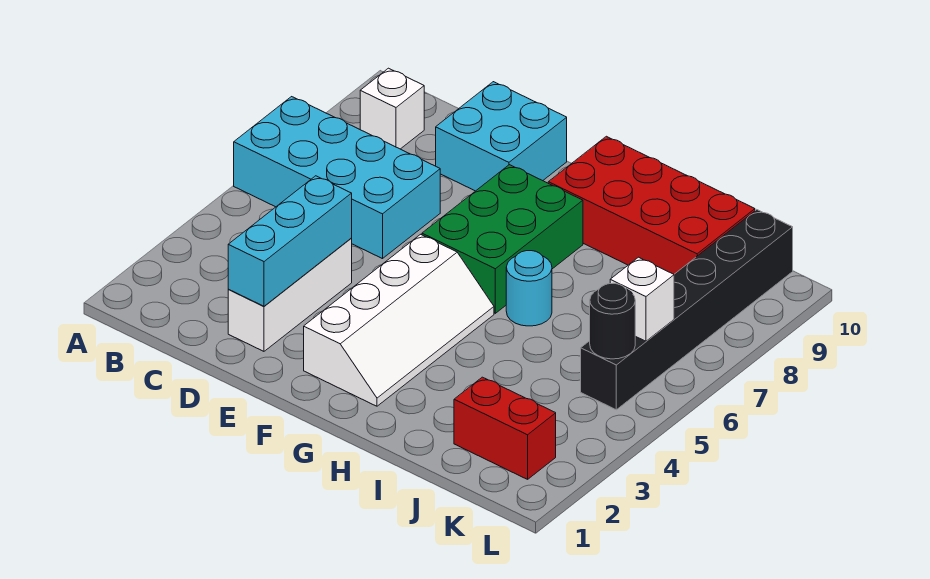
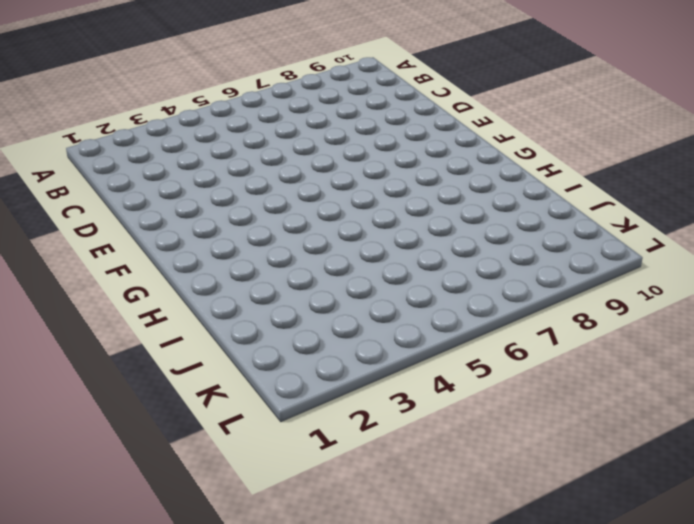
none -> cyan 2x4 brick [234,97,440,259]
none -> white 1x1 brick [360,68,424,149]
none -> white 1x3 brick [228,239,352,351]

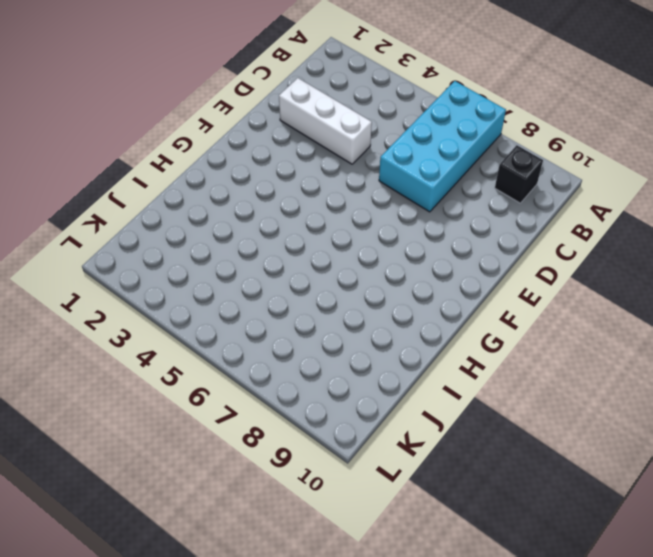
black 1x1 brick [495,145,543,203] -> white 1x1 brick [360,68,424,149]
none -> cyan 2x2 brick [436,82,567,191]
none -> white 2x4 slope [304,234,494,406]
none -> green 2x3 brick [422,165,583,313]

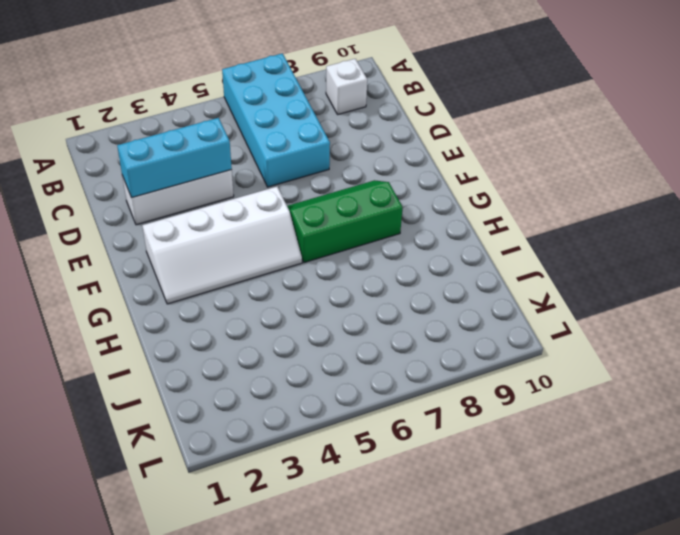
green 2x3 slope [287,180,402,263] -> green 2x3 brick [422,165,583,313]
none -> cyan 2x2 brick [436,82,567,191]
none -> red 2x4 brick [548,136,755,274]
none -> cyan 1x1 round brick [506,251,552,326]

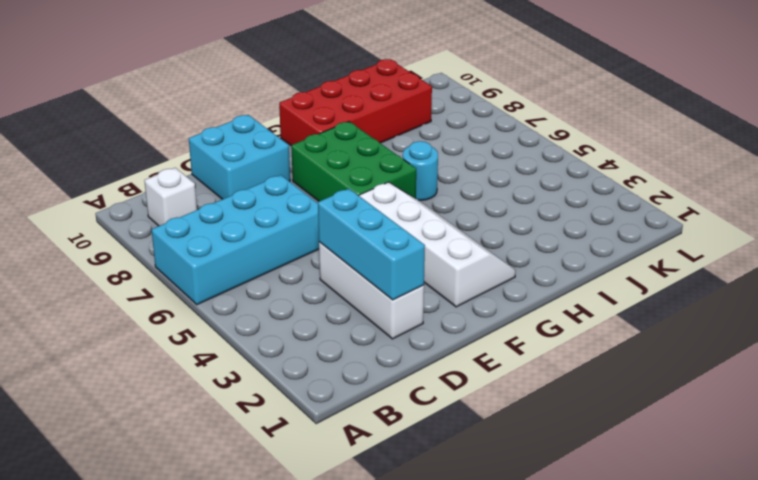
none -> red 1x2 brick [454,377,556,479]
none -> black 1x6 brick [581,210,793,410]
none -> black 1x1 round brick [590,283,635,359]

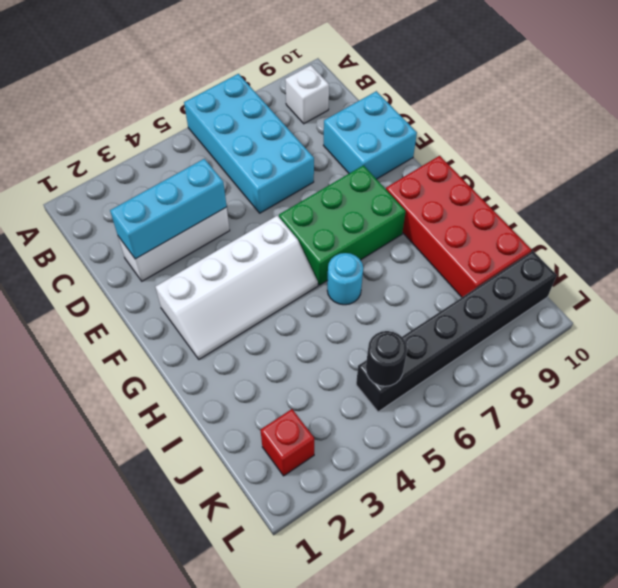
red 1x1 brick [260,409,314,476] -> red 1x2 brick [454,377,556,479]
none -> white 1x1 brick [610,257,674,341]

